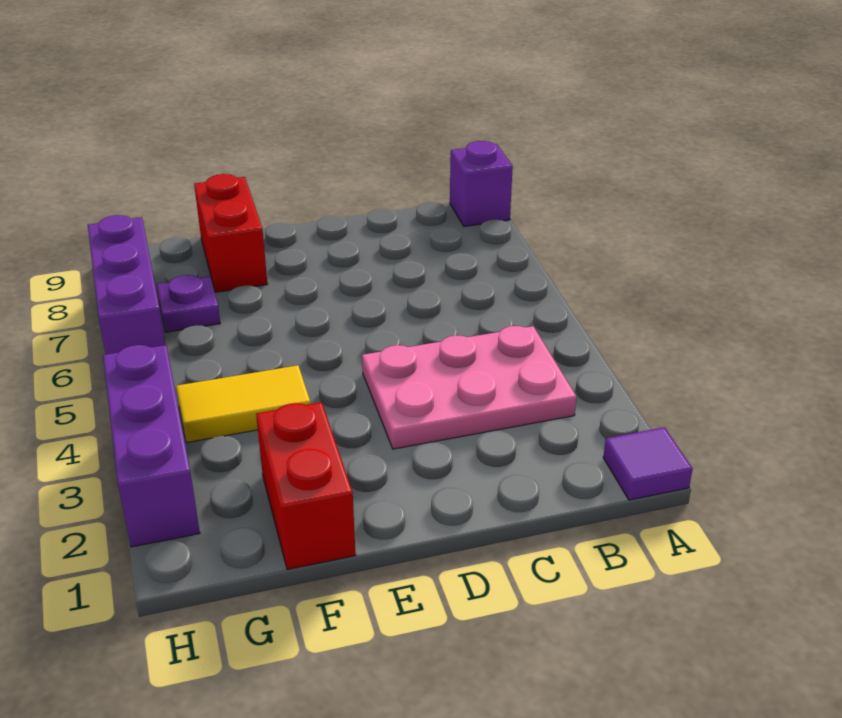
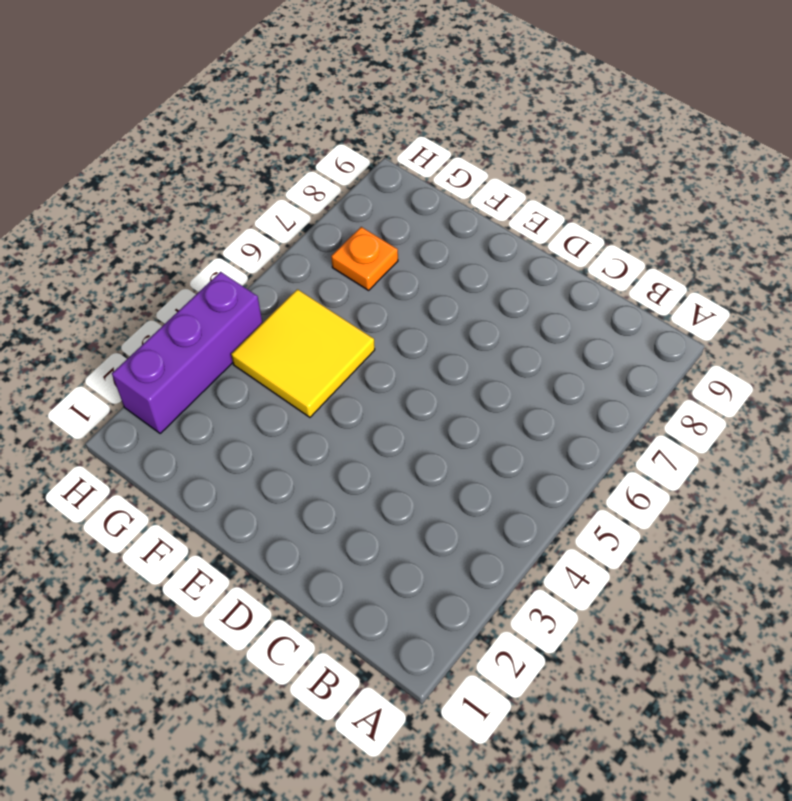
yellow 2x2 tile [231,289,375,417] -> yellow 1x2 tile [176,365,310,443]
orange 1x1 plate [331,227,398,290] -> purple 1x1 plate [157,275,220,332]
none -> purple 1x1 tile [603,427,693,500]
none -> purple 1x1 brick [450,141,513,226]

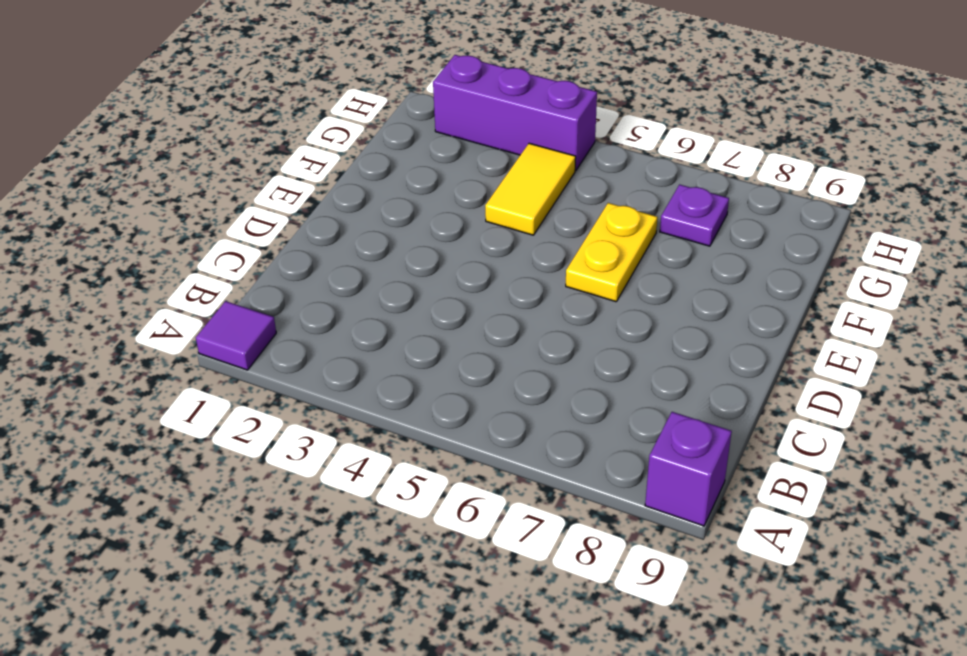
yellow 1x2 plate [566,203,658,302] -> none
none -> pink 2x3 plate [362,326,577,449]
none -> red 1x2 brick [256,402,356,570]

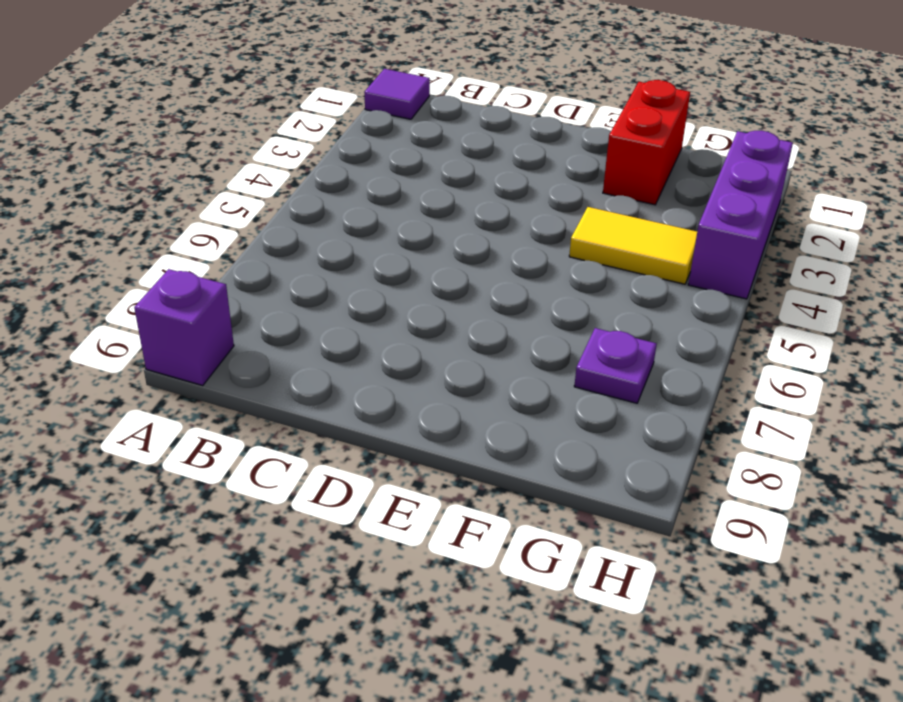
none -> pink 2x3 plate [362,326,577,449]
none -> red 1x2 brick [194,174,267,292]

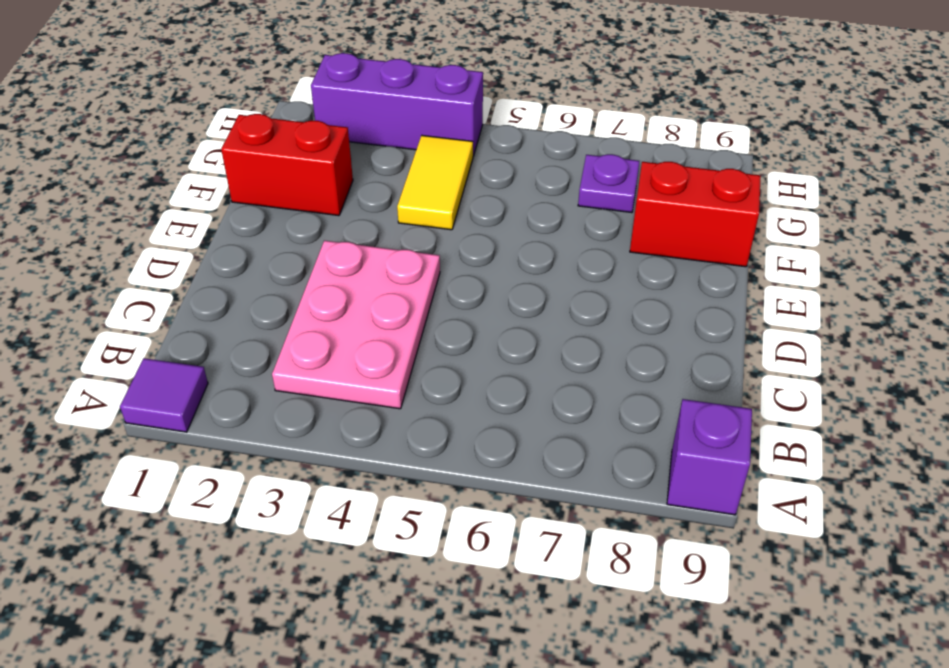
none -> purple 1x3 brick [88,215,165,355]

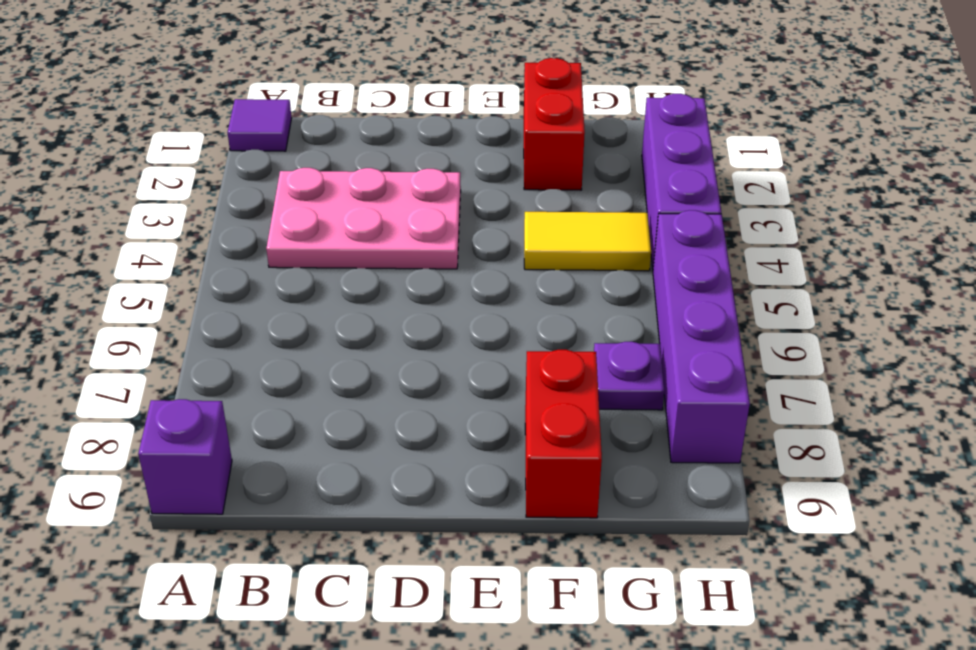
purple 1x4 brick [653,210,750,463] -> purple 1x3 brick [88,215,165,355]

